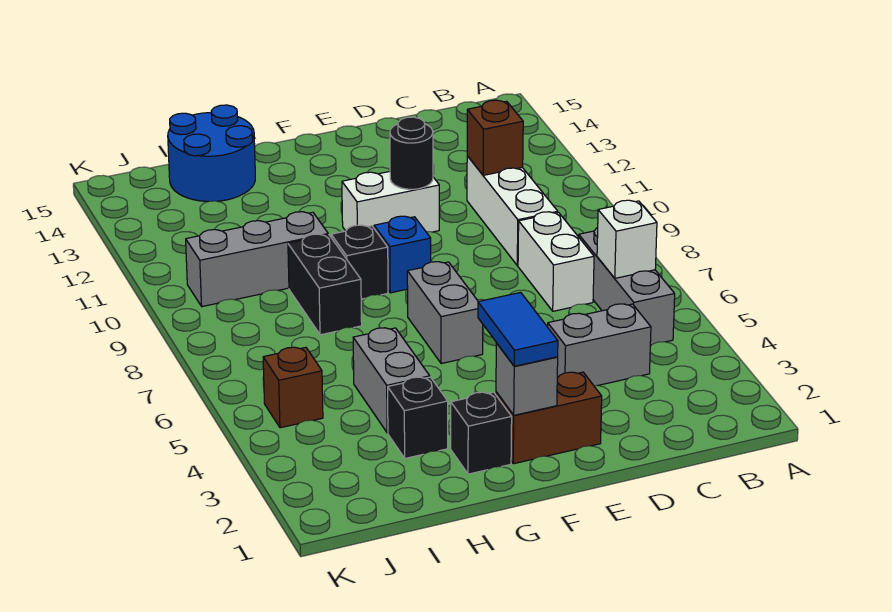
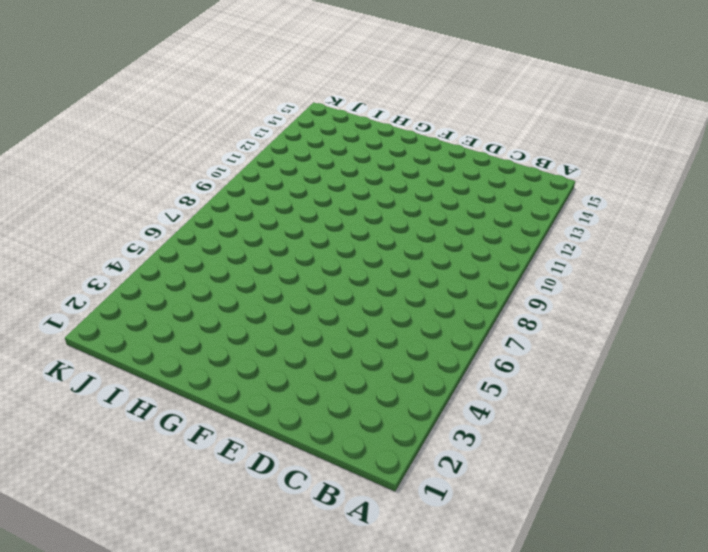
none -> grey 1x3 brick [579,228,675,345]
none -> grey 1x2 brick [548,304,651,386]
none -> white 1x2 brick [518,212,594,311]

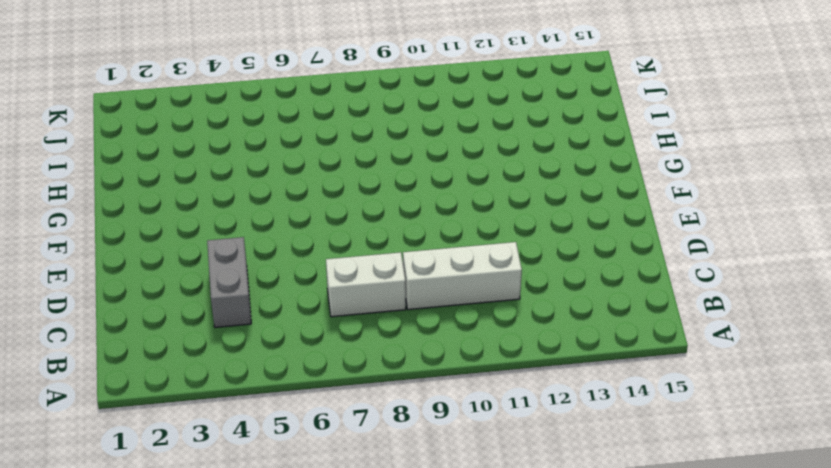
none -> grey 1x3 brick [579,228,675,345]
none -> brown 1x2 brick [496,372,602,464]
none -> white 1x2 brick [342,172,439,232]

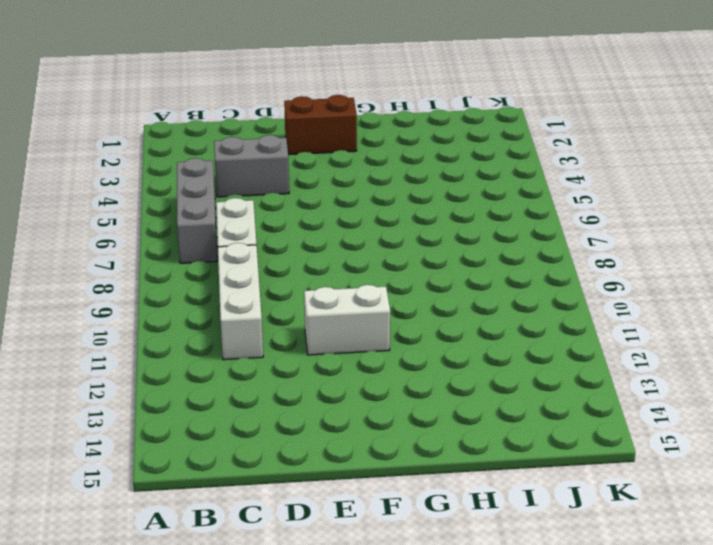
none -> grey 1x2 brick [407,262,483,364]
none -> blue 1x1 brick [374,216,431,293]
none -> black 1x1 brick [451,392,512,474]

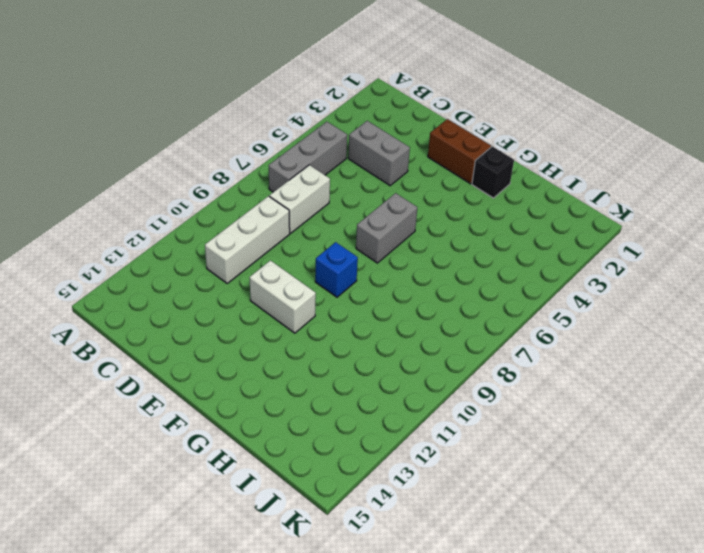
none -> black 1x1 brick [331,225,388,299]
none -> black 1x1 brick [388,377,448,458]
none -> grey 1x2 brick [353,328,430,433]

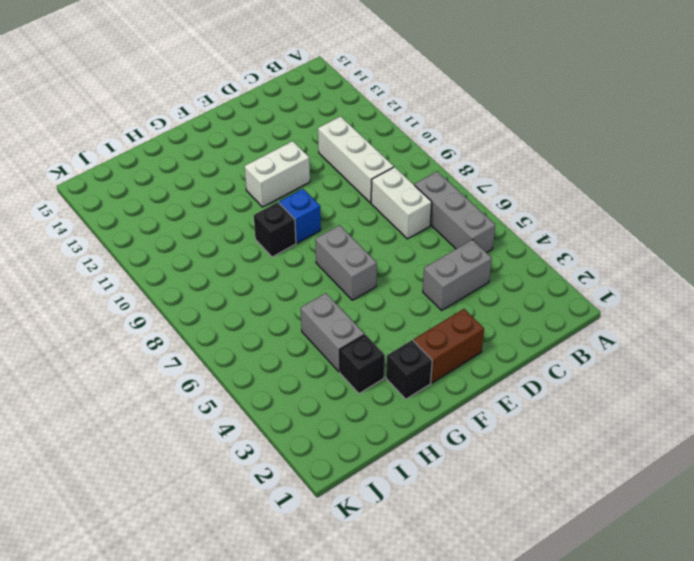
none -> black 1x2 brick [288,234,362,335]
none -> grey 1x3 brick [186,212,328,307]
none -> blue 2x2 round brick [168,105,255,201]

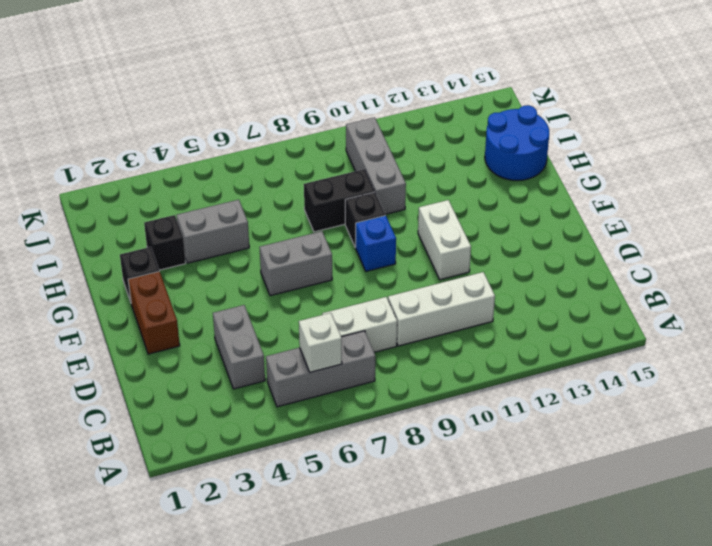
none -> brown 1x1 brick [263,347,323,428]
none -> brown 1x1 brick [467,100,523,175]
none -> black 1x1 round brick [390,117,433,189]

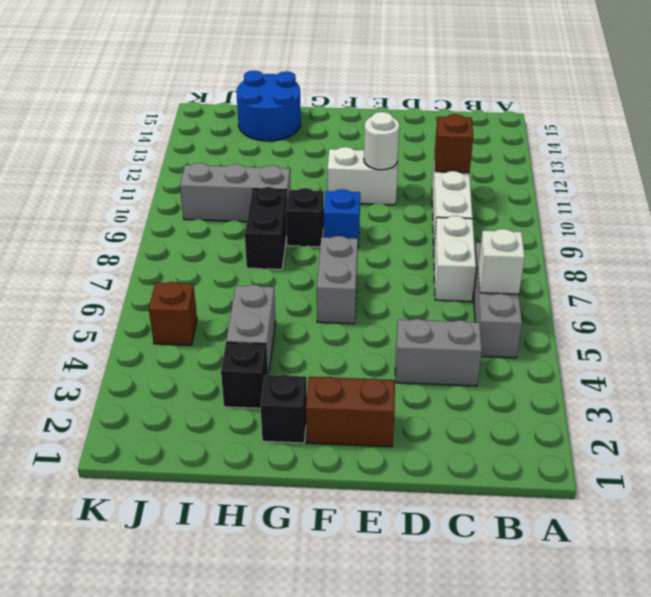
white 1x1 round brick [364,112,399,170] -> black 1x1 round brick [390,117,433,189]
none -> grey 1x1 brick [496,343,558,415]
none -> blue 1x2 tile [478,292,558,366]

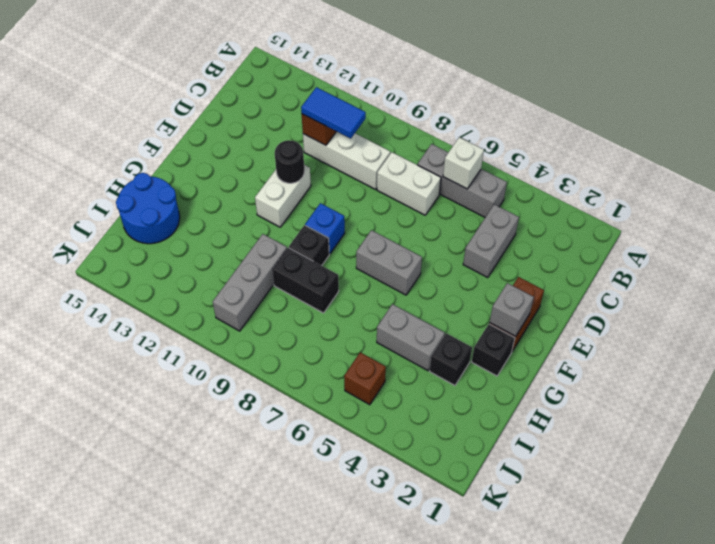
blue 1x2 tile [301,87,366,138] -> blue 1x2 tile moved to [478,292,558,366]

